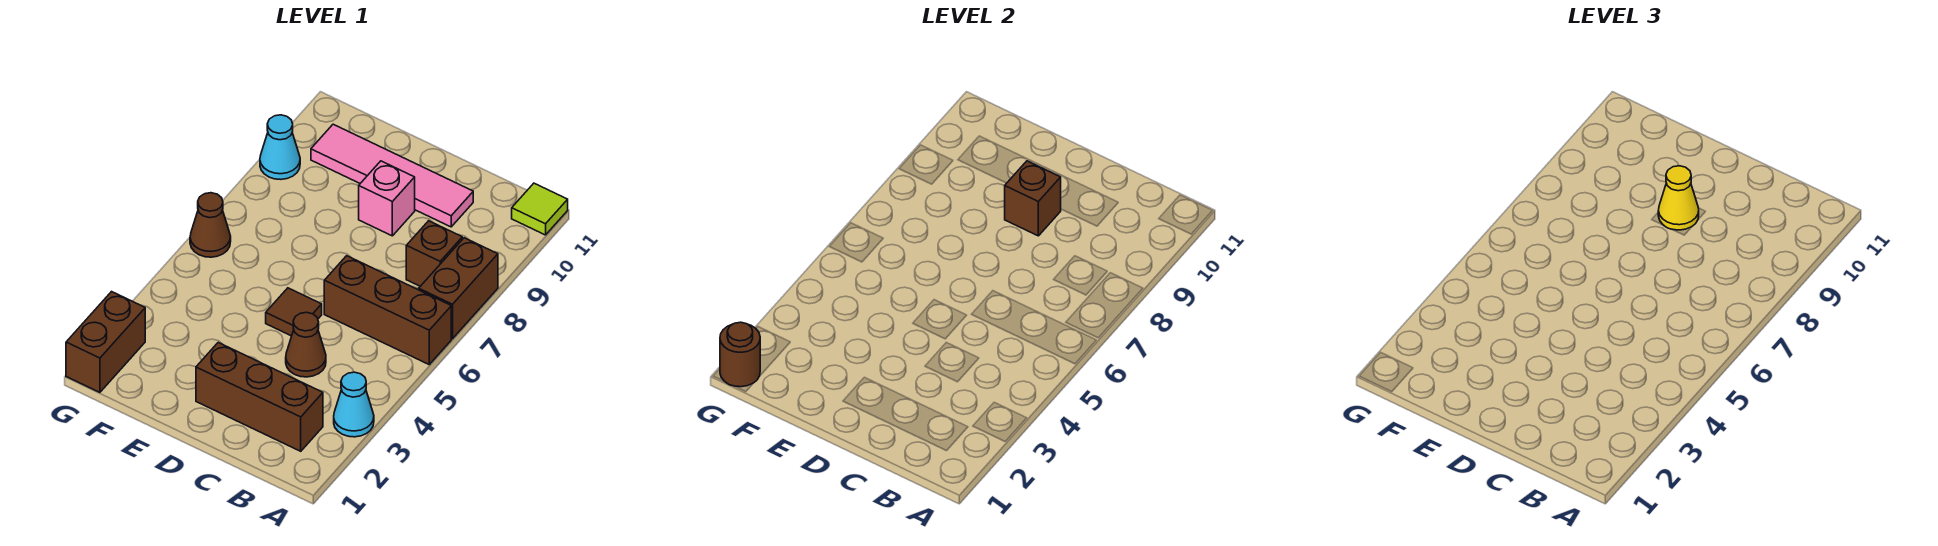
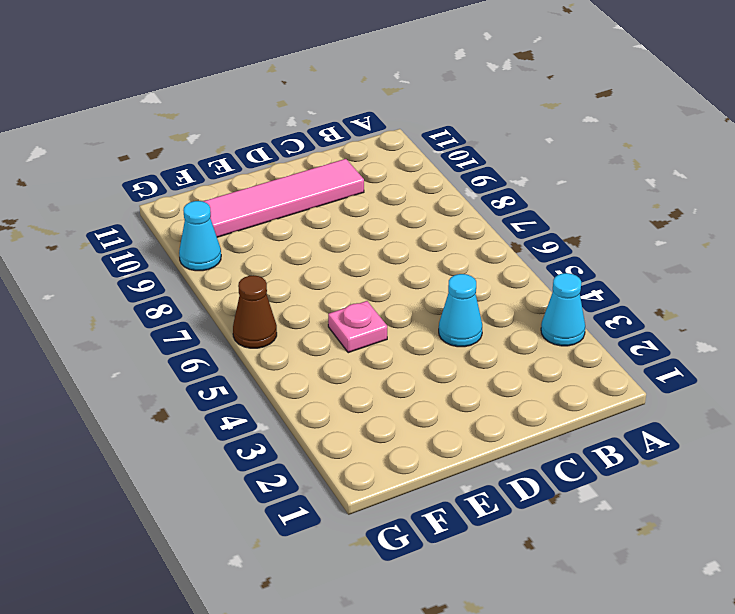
cyan 1x1 cone [439,274,482,347] -> brown 1x1 cone [286,312,326,377]
pink 1x1 plate [328,301,387,353] -> none
none -> brown 1x3 brick [324,256,451,364]
none -> brown 1x2 brick [419,238,498,339]
none -> lime 1x1 tile [512,183,568,235]

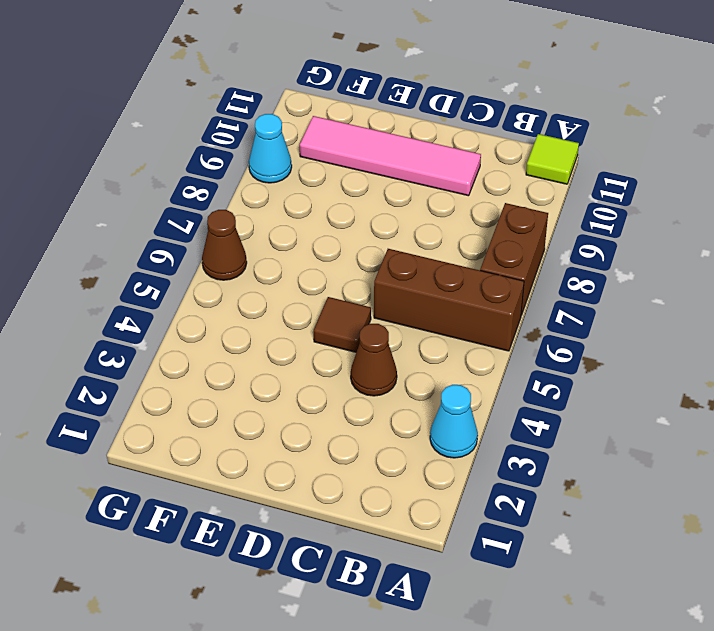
none -> brown 1x3 brick [196,343,323,451]
none -> brown 1x1 brick [406,221,462,286]
none -> pink 1x1 brick [359,161,415,236]

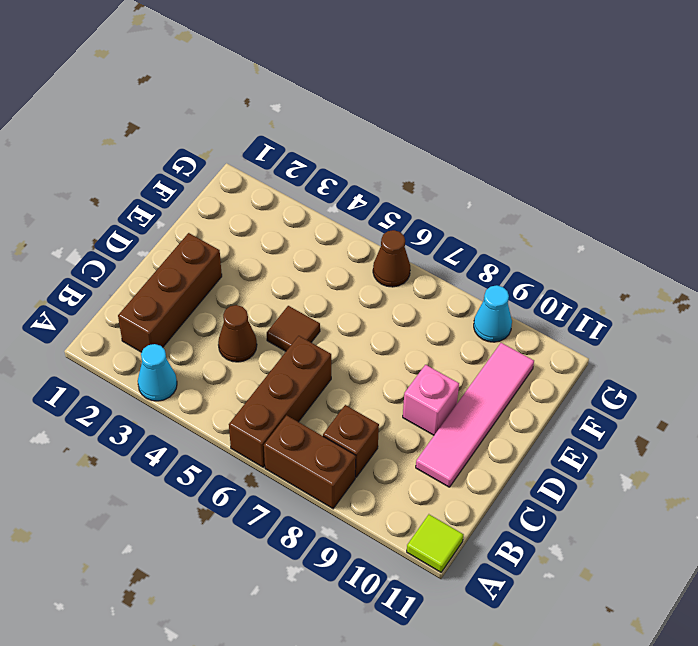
none -> brown 1x2 brick [66,292,145,392]
none -> brown 1x1 brick [1005,161,1061,236]
none -> brown 1x1 round brick [720,322,760,387]

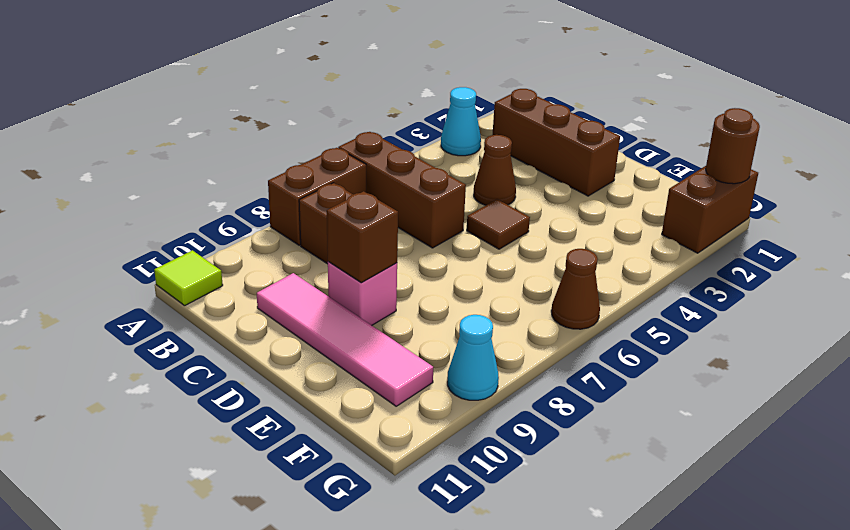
none -> yellow 1x1 cone [1658,166,1699,230]

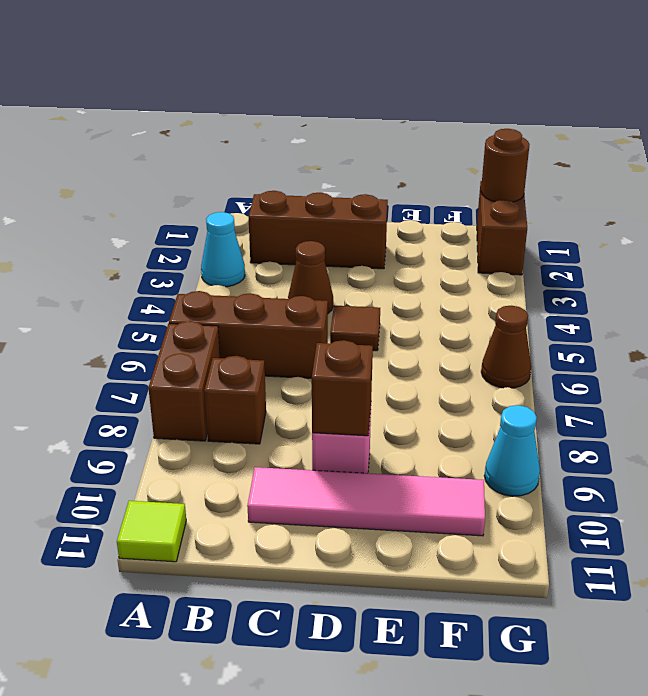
none -> yellow 1x1 cone [1658,166,1699,230]

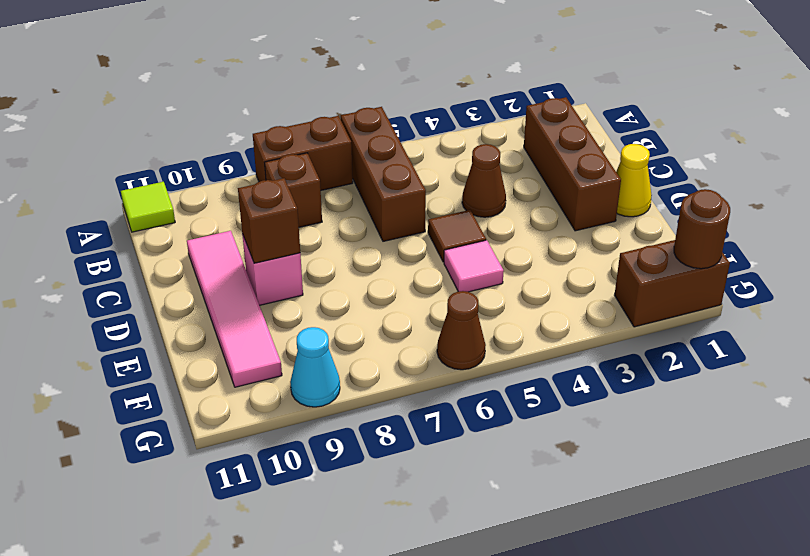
yellow 1x1 cone [616,144,652,217] -> yellow 1x1 cone moved to [1658,166,1699,230]
pink 1x1 tile [444,240,504,292] -> none
none -> cyan 1x1 cone [334,372,374,437]

